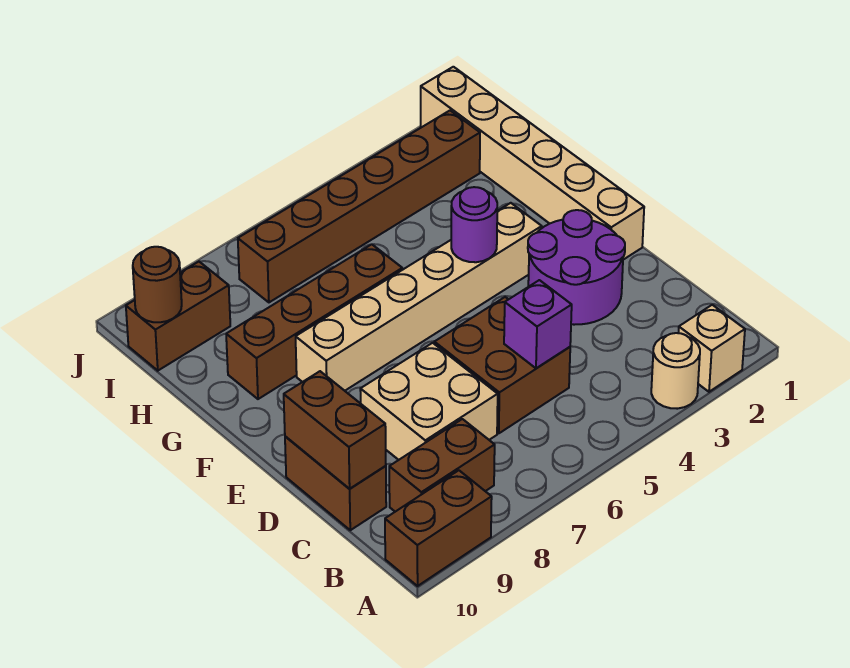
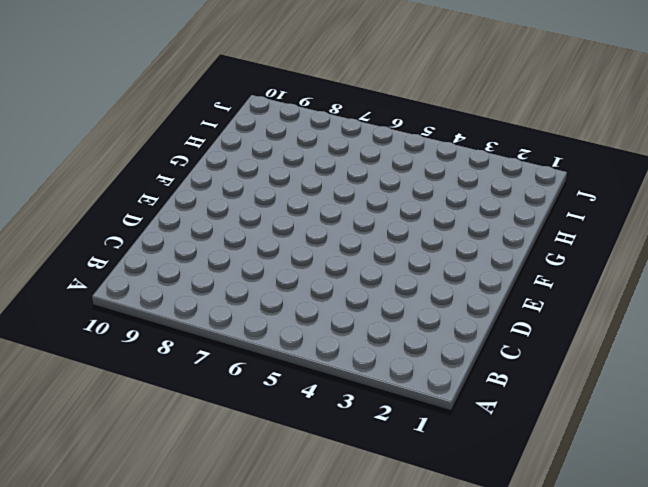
none -> tan 1x1 brick [679,305,745,392]
none -> tan 1x1 round brick [651,333,700,409]
none -> brown 1x2 brick [385,470,492,586]

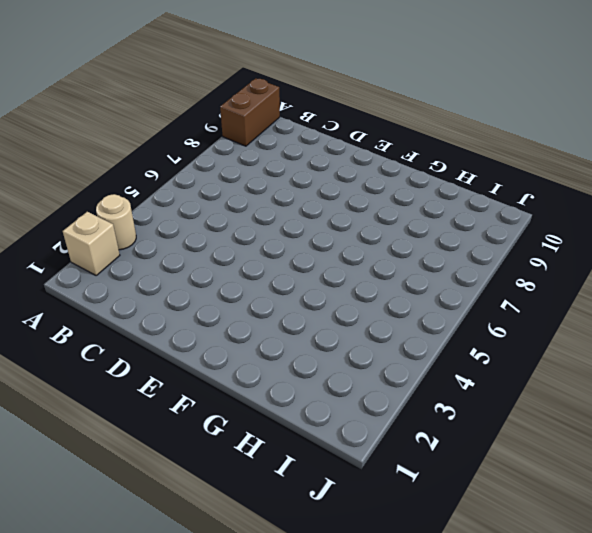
none -> brown 1x2 brick [389,419,495,512]
none -> brown 2x2 brick [434,297,570,433]
none -> tan 2x2 brick [360,343,498,460]

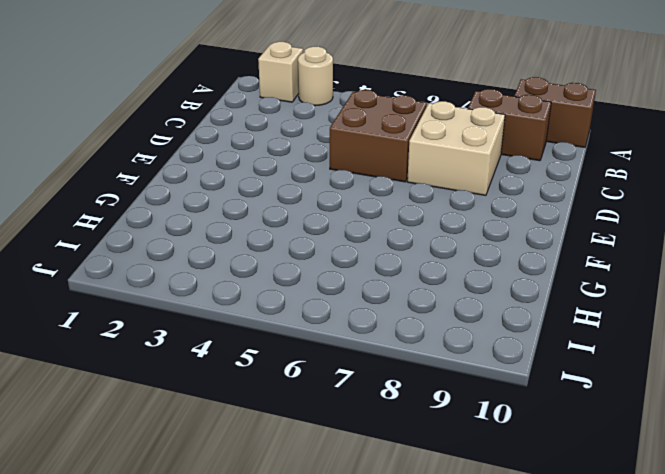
none -> brown 1x2 brick [285,436,386,530]
none -> purple 2x2 round brick [528,210,625,325]
none -> tan 1x6 brick [421,67,644,260]

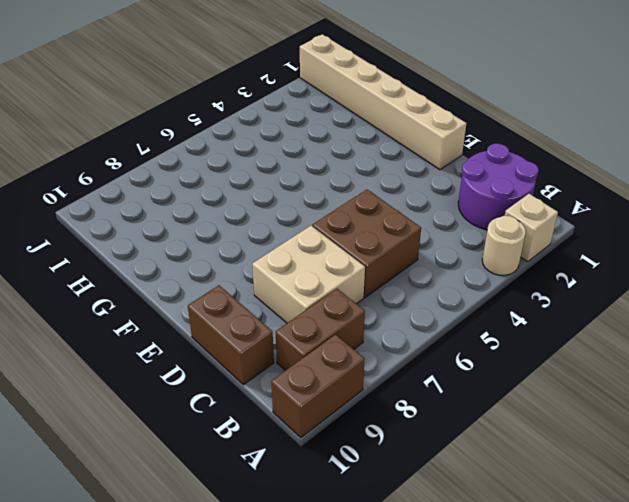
purple 2x2 round brick [458,144,539,230] -> purple 2x2 round brick moved to [528,210,625,325]
none -> tan 1x6 brick [296,203,542,391]
none -> brown 1x4 brick [226,244,402,399]
none -> brown 1x6 brick [238,110,480,302]

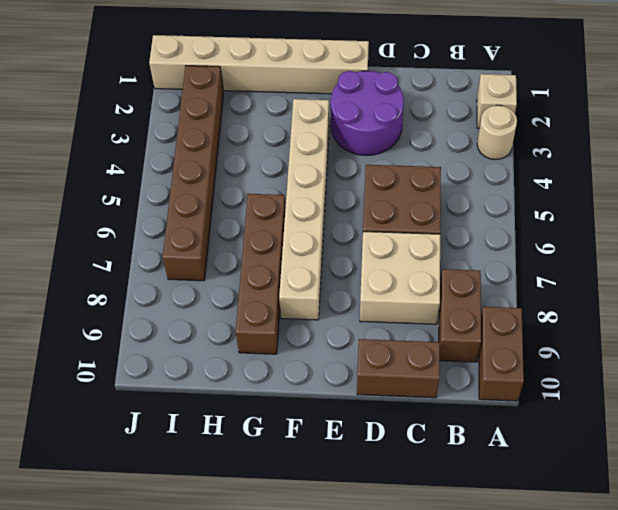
none -> brown 1x2 brick [126,262,230,371]
none -> purple 1x1 brick [504,280,572,368]
none -> brown 1x2 brick [284,371,386,489]

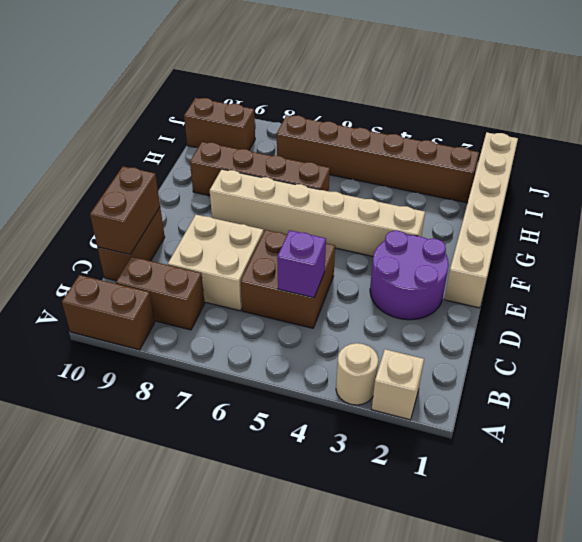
none -> purple 1x1 round brick [451,187,497,262]
none -> brown 1x1 round brick [133,247,182,322]

